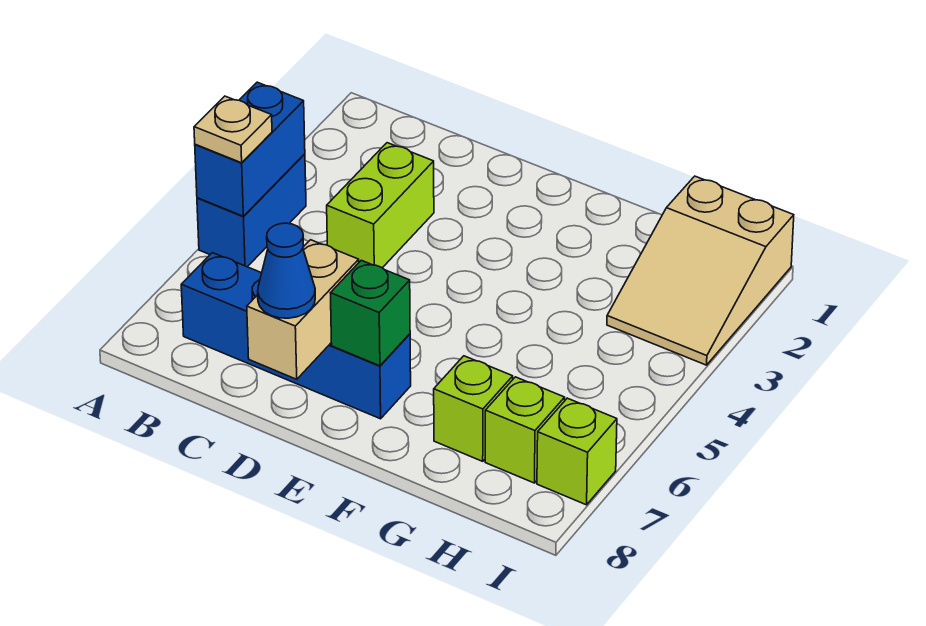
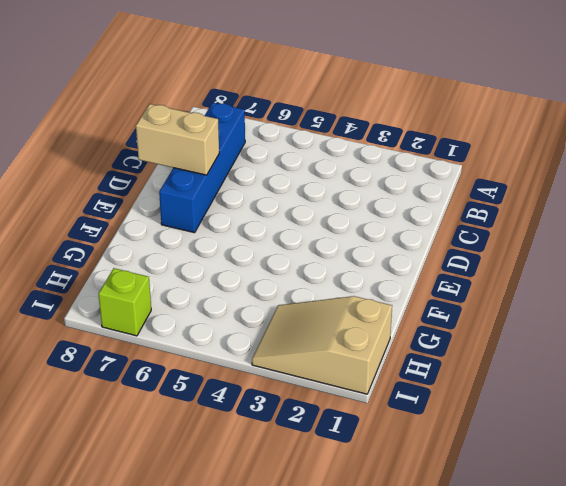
none -> blue 1x2 brick [197,154,306,267]
none -> lime 1x2 brick [327,143,434,268]
none -> lime 1x1 brick [434,356,513,461]

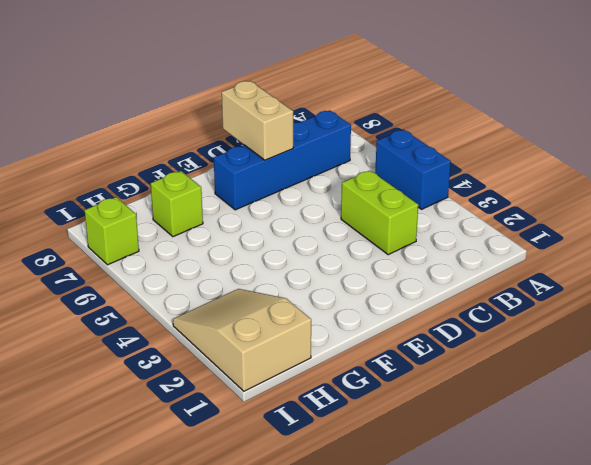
none -> lime 1x1 brick [485,377,565,483]
none -> blue 1x2 brick [195,82,305,216]
none -> green 1x1 brick [331,260,410,366]

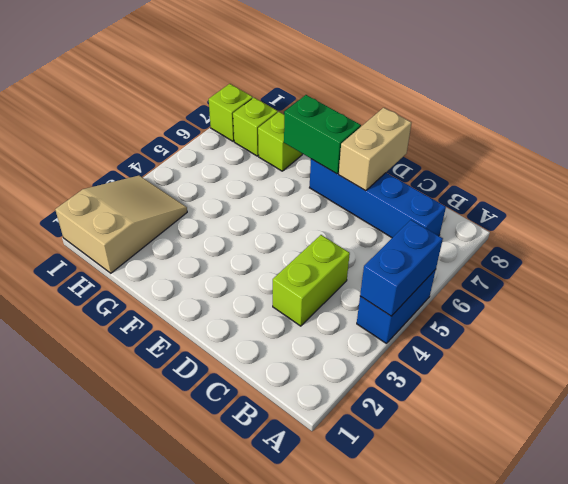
green 1x2 brick [284,95,361,174] -> green 1x1 brick [331,260,410,366]
none -> tan 1x1 plate [194,96,272,163]
none -> blue 1x1 cone [258,223,315,318]

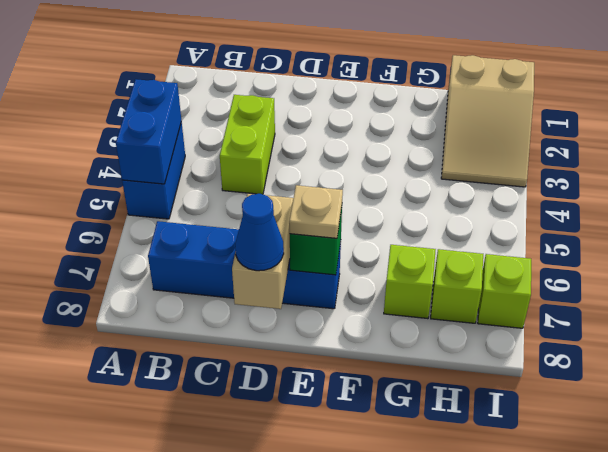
tan 1x1 plate [289,185,343,238] -> tan 1x1 plate moved to [194,96,272,163]

